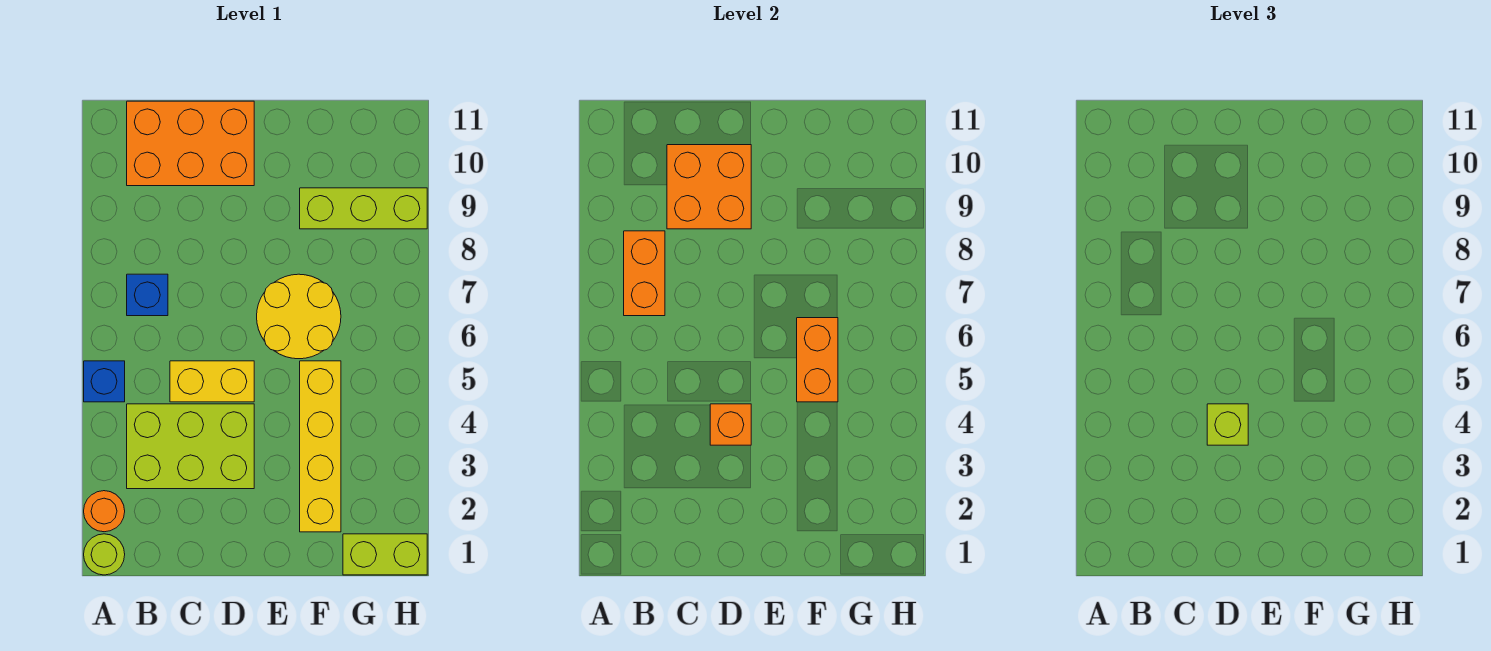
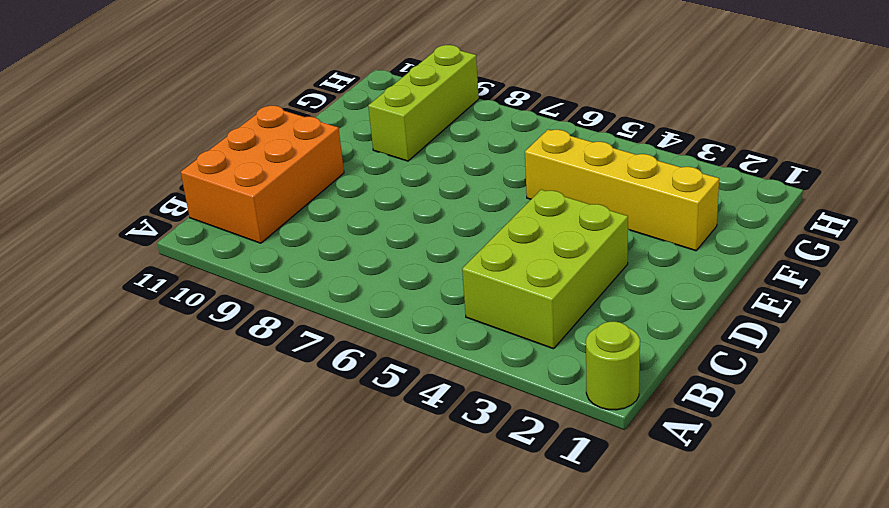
none -> orange 1x1 round brick [84,491,125,532]
none -> blue 1x1 brick [84,361,125,402]
none -> blue 1x1 brick [127,274,168,316]

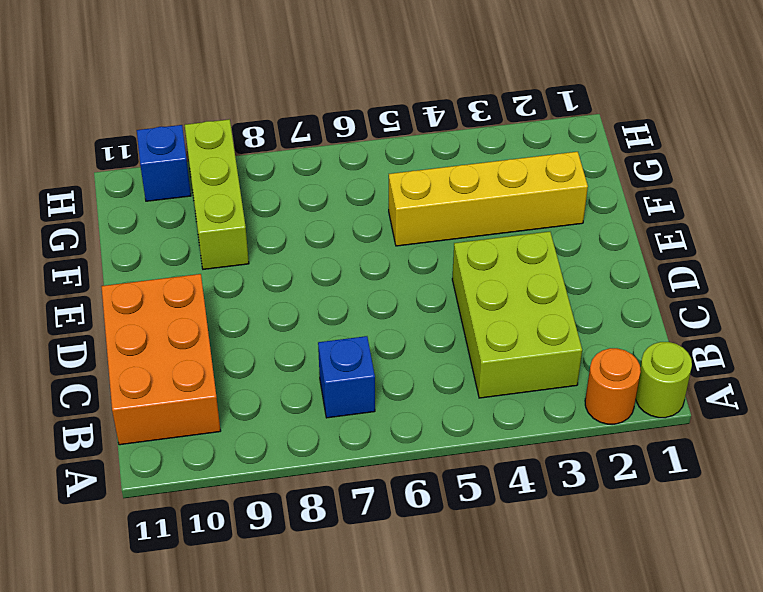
blue 1x1 brick [137,125,191,201] -> blue 1x1 brick moved to [84,361,125,402]
none -> yellow 1x2 brick [170,361,254,402]
none -> yellow 2x2 round brick [257,274,341,359]
none -> lime 1x2 brick [343,534,427,575]

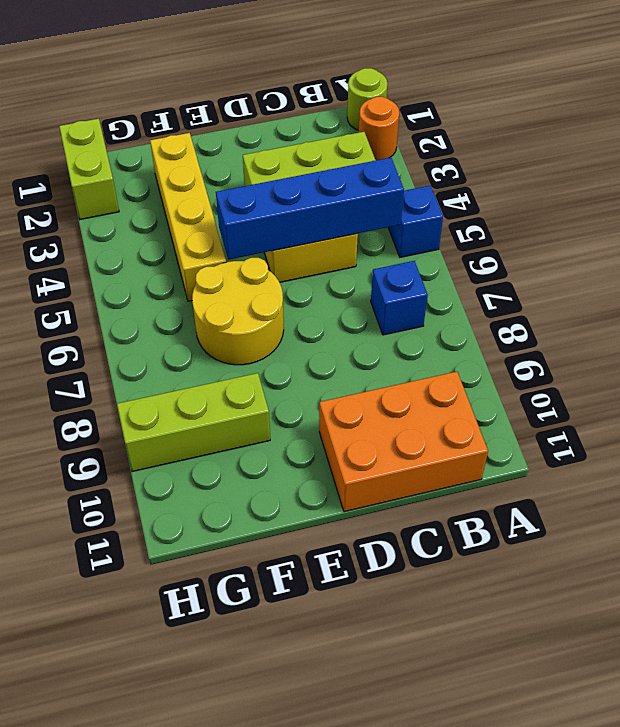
blue 1x4 brick [216,158,404,260] -> none
lime 1x2 brick [59,119,119,219] -> lime 1x2 brick turned to [343,534,427,575]
none -> orange 1x2 brick [624,231,665,316]
none -> orange 2x2 brick [667,145,751,229]
none -> orange 1x1 brick [710,404,751,445]

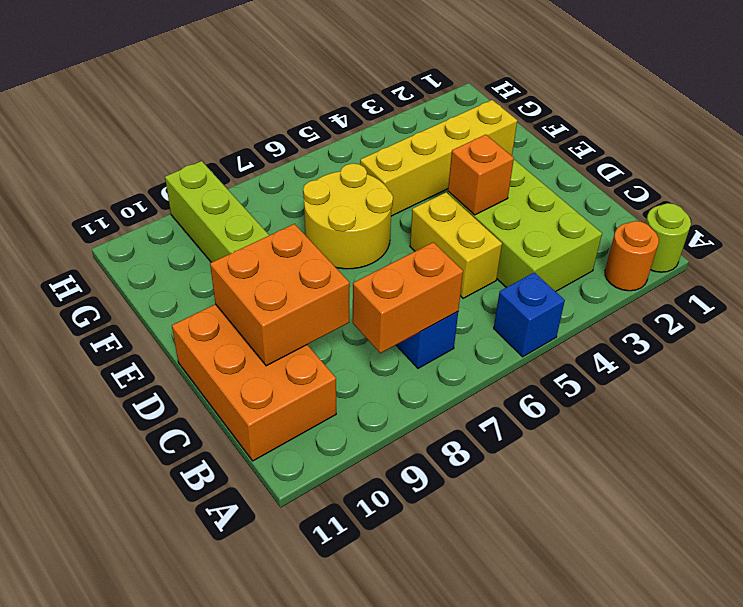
none -> lime 1x2 brick [343,534,427,575]
none -> orange 1x2 brick [797,318,838,402]
none -> lime 1x1 brick [1207,404,1248,445]

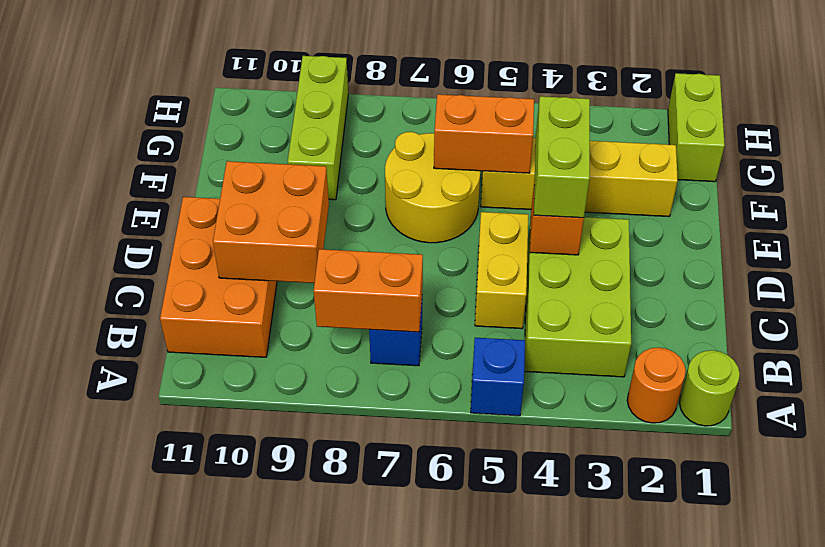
lime 1x2 brick [534,96,590,218] -> lime 1x1 brick [1207,404,1248,445]

